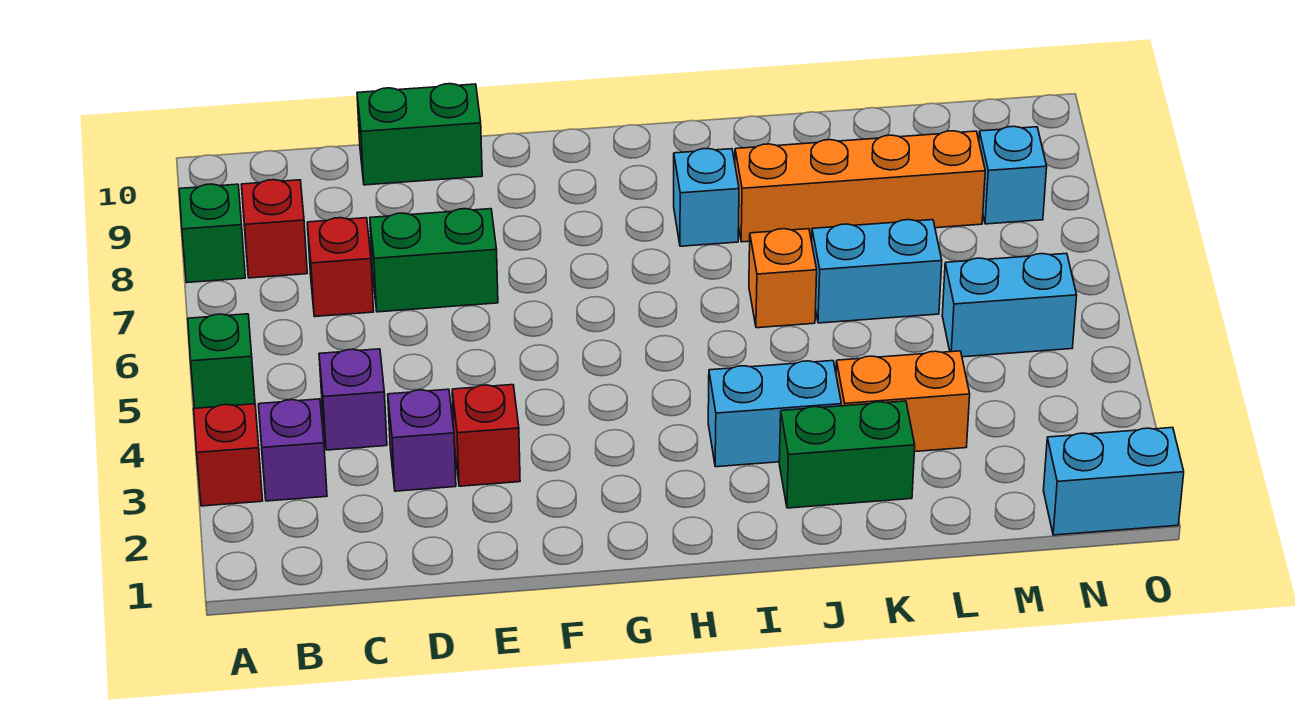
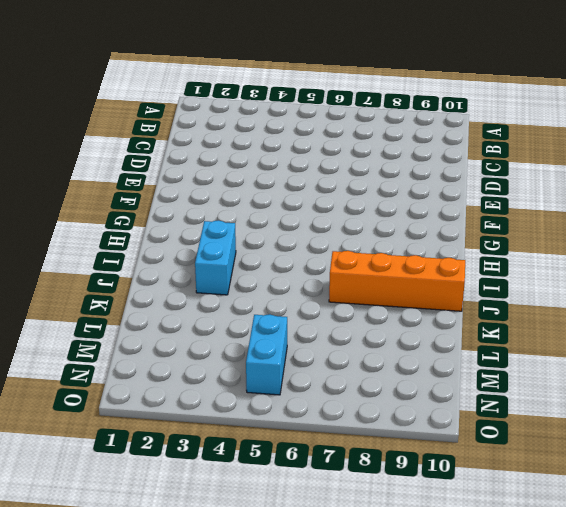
orange 1x4 brick [329,251,465,311] -> orange 1x4 brick turned to [735,131,985,242]
none -> red 1x1 brick [194,404,263,506]
none -> green 1x1 brick [188,314,255,408]
none -> green 1x1 brick [179,184,245,283]

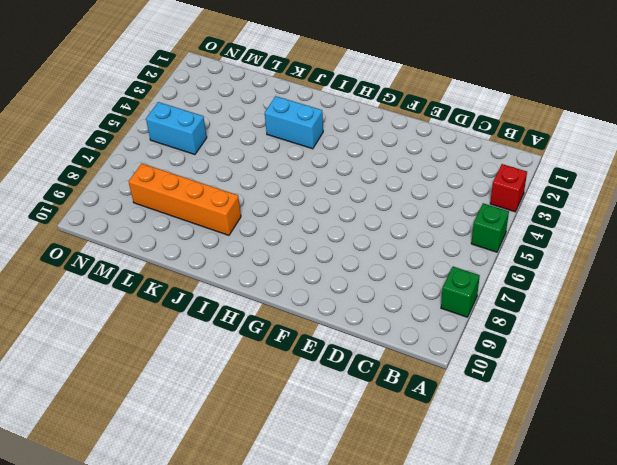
none -> purple 1x1 brick [259,399,327,501]
none -> red 1x1 brick [241,180,307,278]
none -> purple 1x1 brick [319,349,387,450]

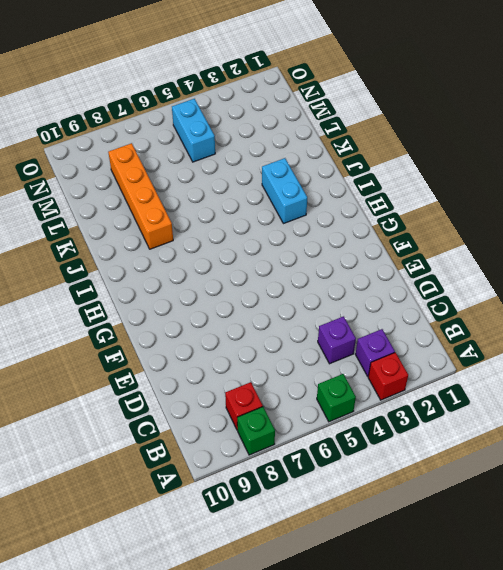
none -> red 1x1 brick [307,218,374,317]
none -> purple 1x1 brick [388,389,456,491]
none -> green 1x2 brick [370,209,498,312]

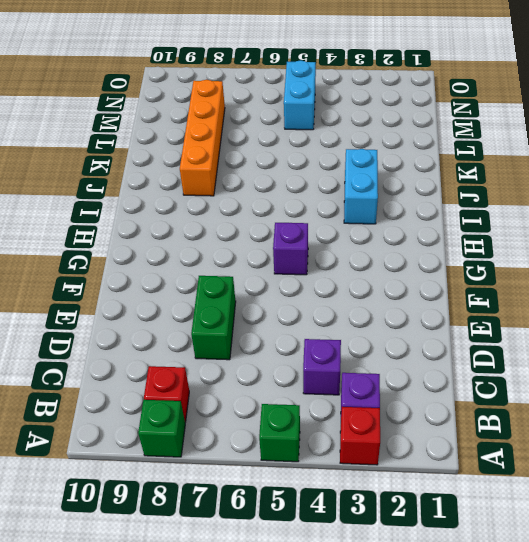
purple 1x1 brick [273,223,308,275] -> purple 1x1 brick moved to [388,389,456,491]
none -> red 1x1 brick [307,218,374,317]
none -> green 1x2 brick [357,84,482,185]
none -> red 1x1 brick [452,385,520,486]

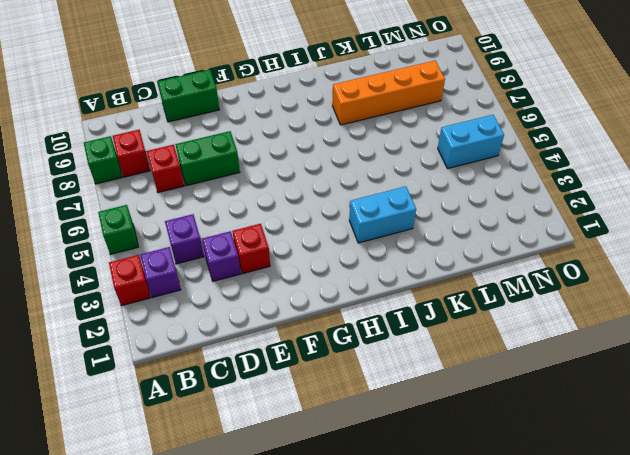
none -> cyan 1x1 brick [674,148,739,246]
none -> green 1x2 brick [779,401,915,508]
none -> orange 1x1 brick [749,229,817,328]

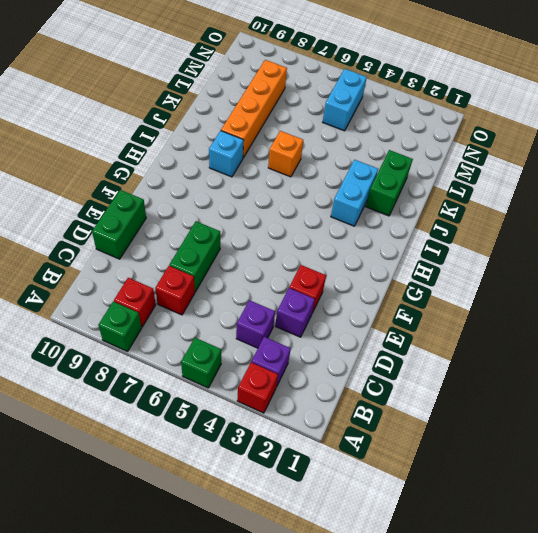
none -> orange 1x2 brick [836,351,970,452]
none -> cyan 1x2 brick [812,220,942,323]
none -> cyan 1x2 brick [1043,428,1184,535]

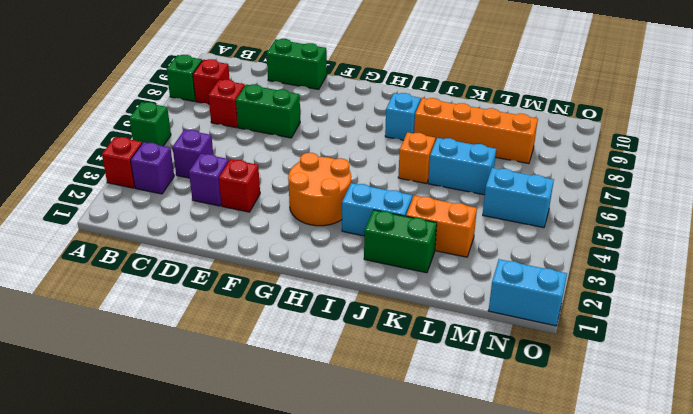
orange 2x2 round brick [288,153,351,226] -> none
none -> cyan 1x1 brick [979,126,1047,224]

